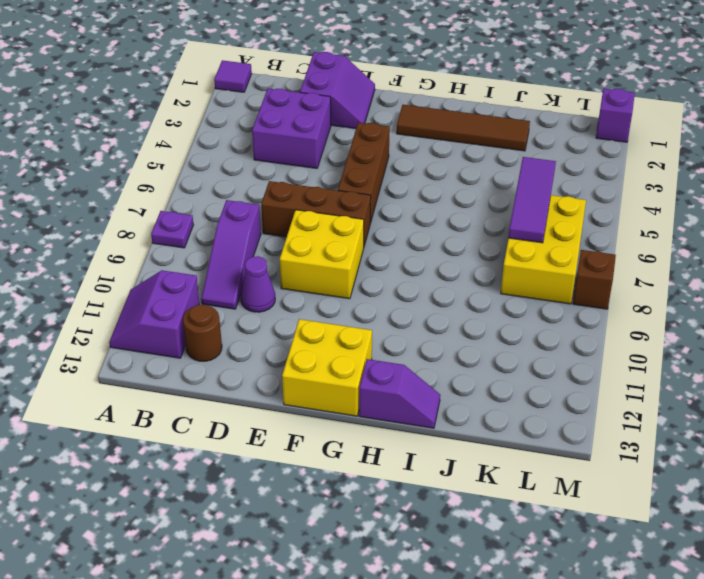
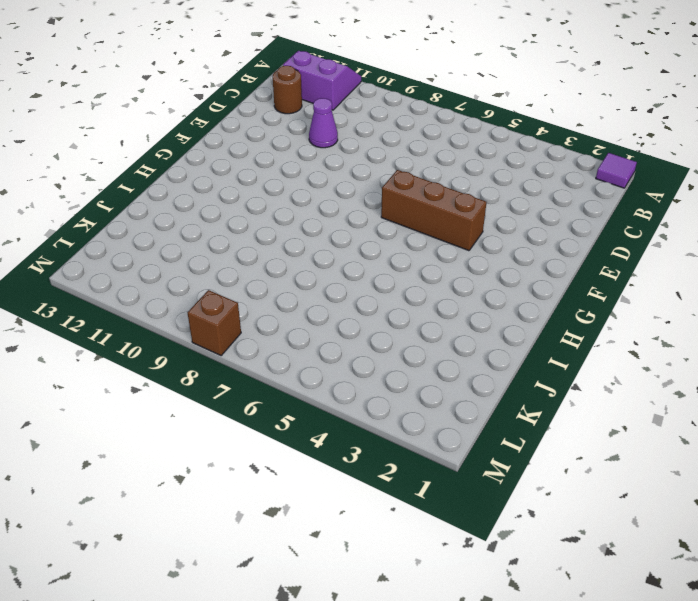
none -> purple 1x1 plate [151,211,193,248]
none -> purple 2x2 brick [252,89,331,168]
none -> purple 1x3 slope [201,200,261,309]

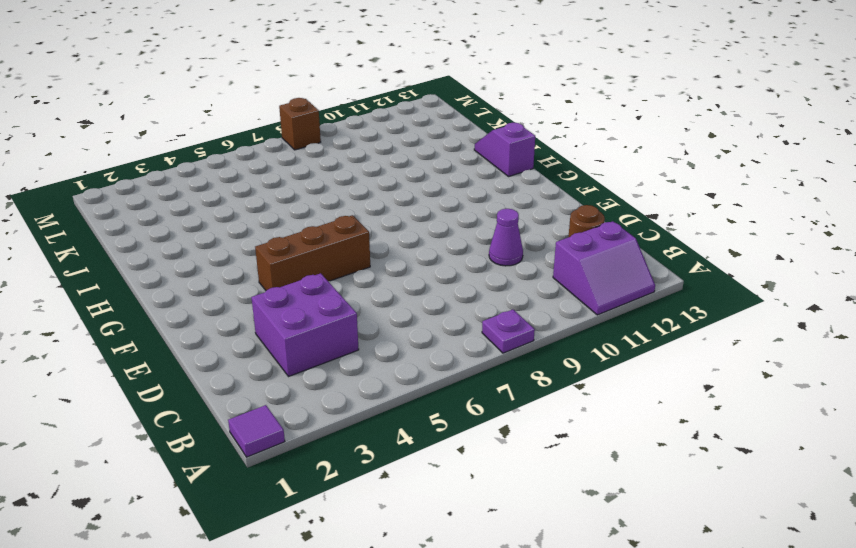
none -> purple 1x3 slope [201,200,261,309]
none -> purple 2x2 slope [300,52,375,129]
none -> brown 1x3 brick [261,181,371,246]

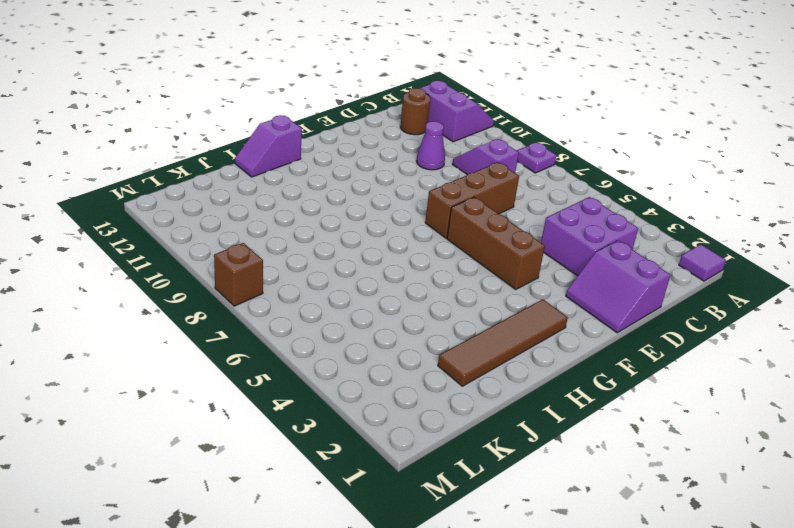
purple 1x2 slope [453,139,519,175] -> purple 1x3 slope [201,200,261,309]
none -> yellow 2x2 brick [280,210,364,299]
none -> yellow 2x2 brick [282,319,372,416]
none -> yellow 2x3 brick [501,195,586,304]

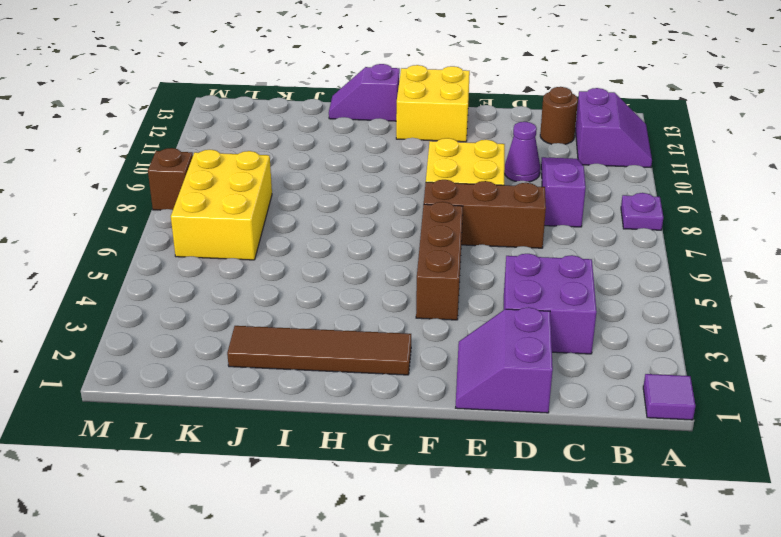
none -> purple 1x1 brick [596,89,635,142]
none -> purple 1x3 tile [509,157,556,243]

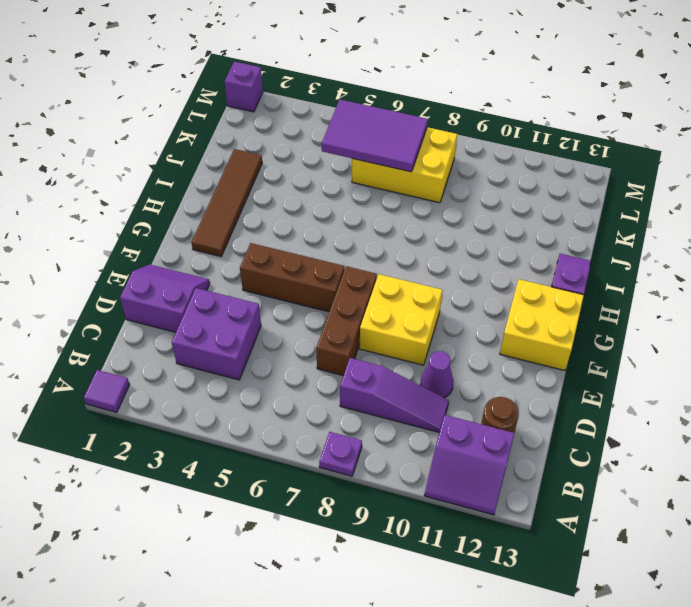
purple 2x3 tile [322,100,428,172] -> purple 1x3 tile [509,157,556,243]
none -> brown 1x1 brick [573,250,616,309]

